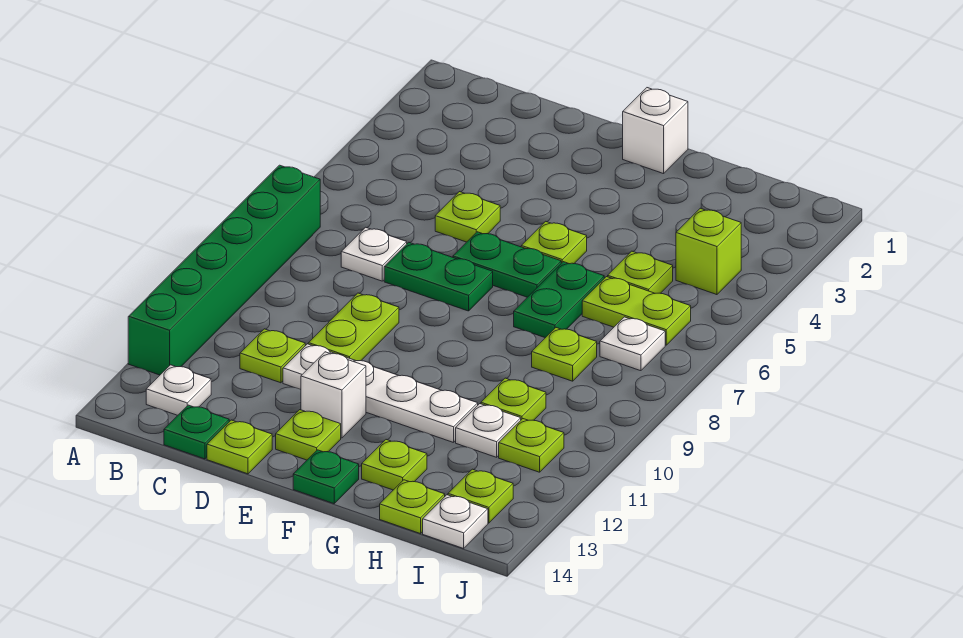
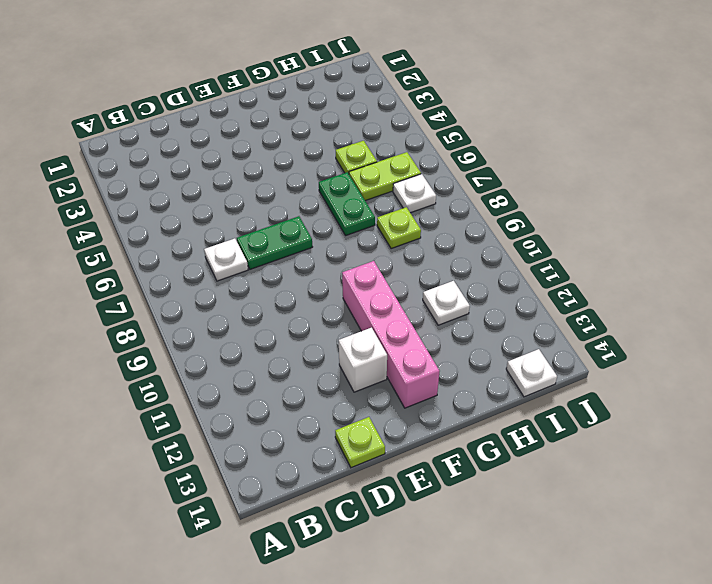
pink 1x4 brick [342,261,440,408] -> white 1x4 plate [283,344,478,443]
none -> green 1x6 brick [128,165,320,375]
none -> white 1x1 plate [146,365,211,415]
none -> lime 1x1 plate [240,329,305,383]

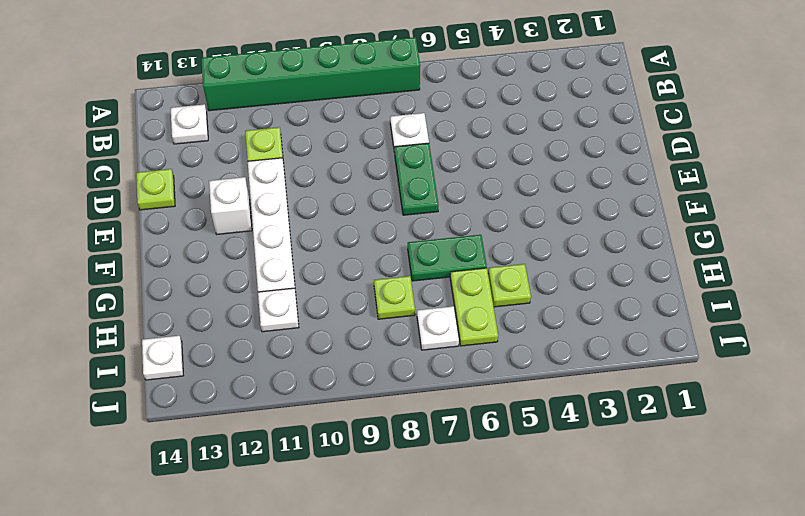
none -> green 1x1 plate [164,405,229,459]
none -> lime 1x1 plate [435,192,500,242]
none -> lime 1x2 plate [308,293,399,361]

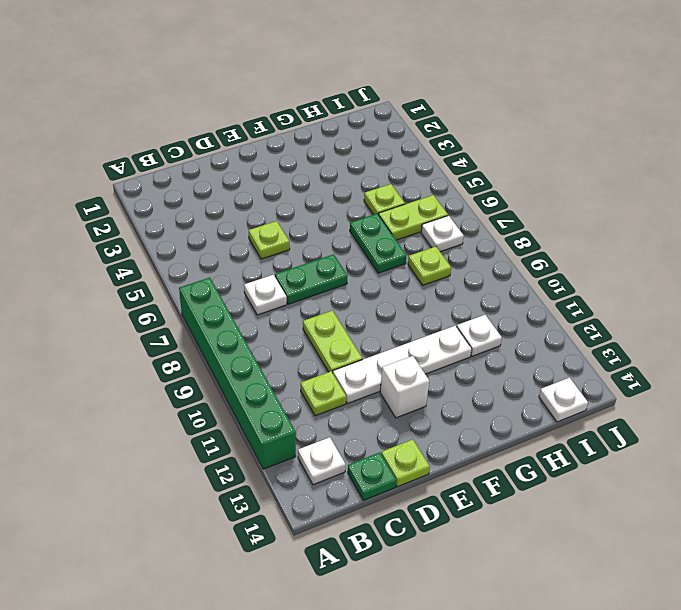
none -> green 1x2 plate [453,232,561,297]
none -> lime 1x1 plate [276,410,341,460]
none -> white 1x1 brick [623,88,688,174]

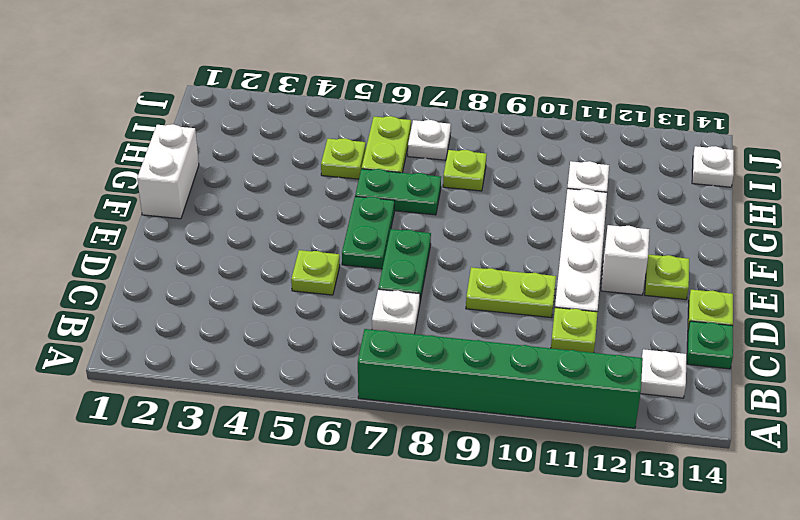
white 1x2 brick [137,124,199,219] -> white 1x1 brick [623,88,688,174]
none -> lime 1x1 plate [521,221,587,264]
none -> green 1x1 plate [293,450,359,504]
none -> lime 1x1 plate [362,440,427,490]

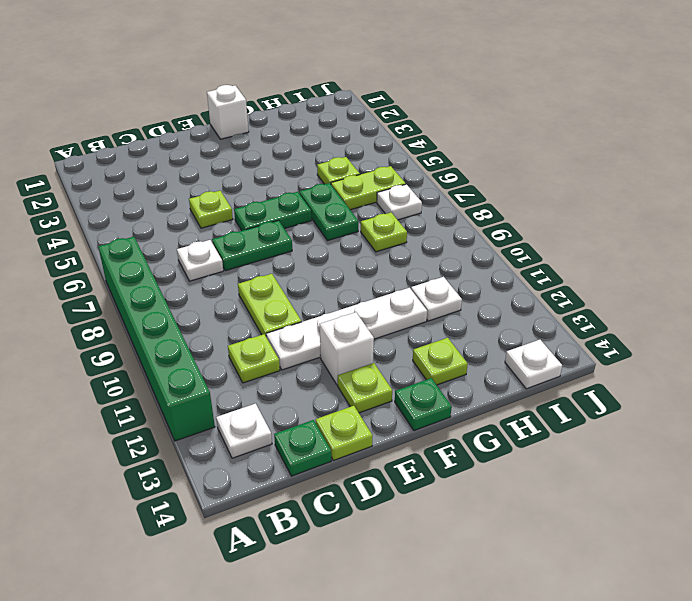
none -> lime 1x1 plate [521,221,587,264]
none -> lime 1x1 plate [481,378,546,420]
none -> lime 1x1 plate [380,480,445,534]

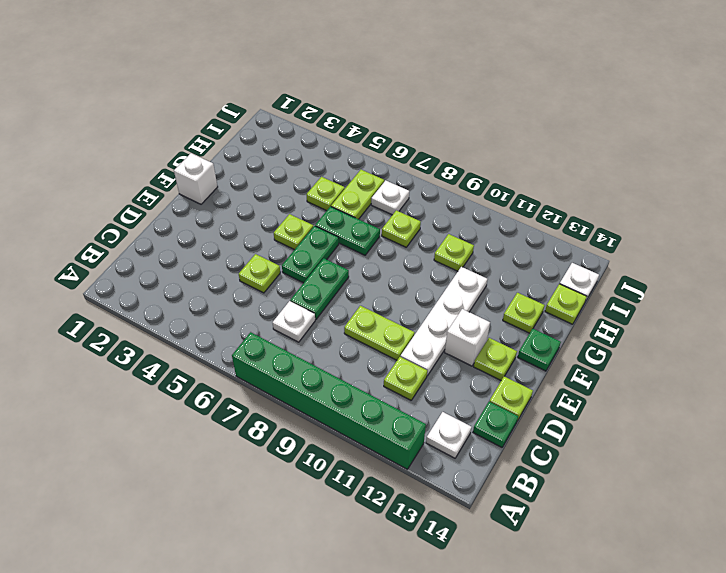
none -> white 1x1 plate [456,404,521,457]
none -> lime 1x1 brick [676,208,741,295]
none -> lime 1x1 plate [499,419,564,472]

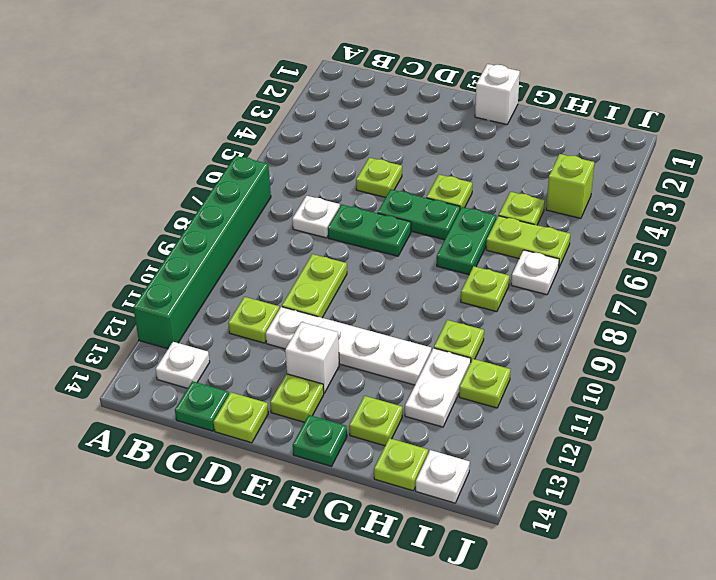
white 1x2 plate [405,348,471,427] -> white 1x1 plate [456,404,521,457]
none -> lime 1x1 plate [448,469,513,523]

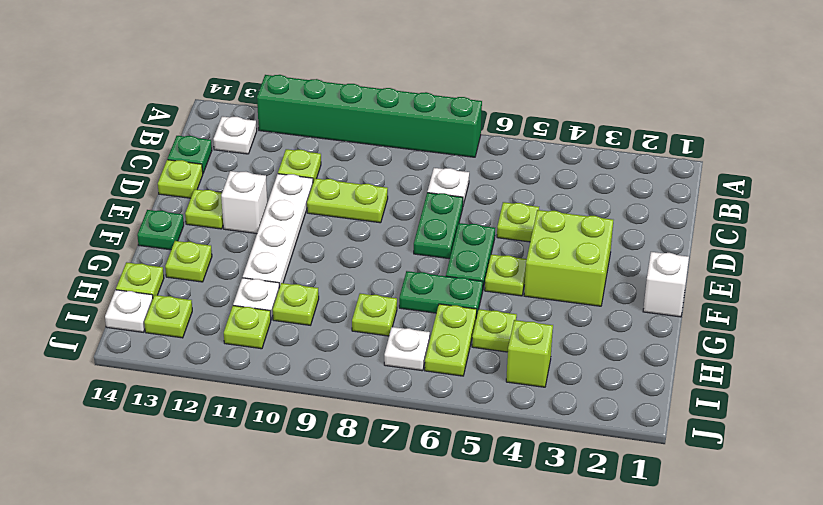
lime 2x2 brick [524,210,613,306] -> none

